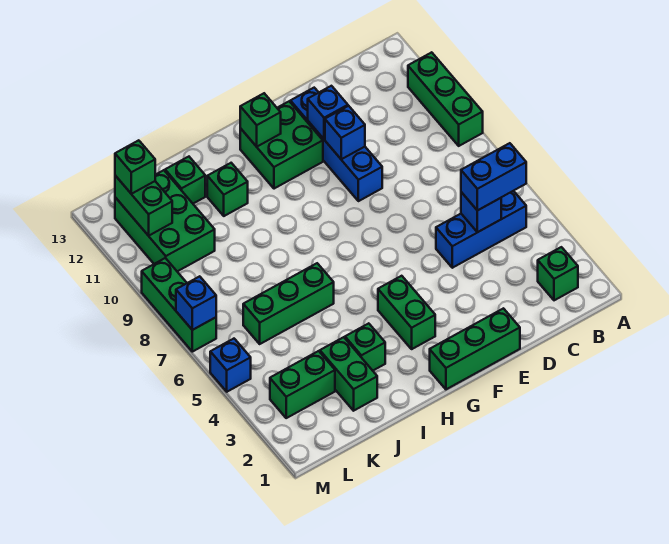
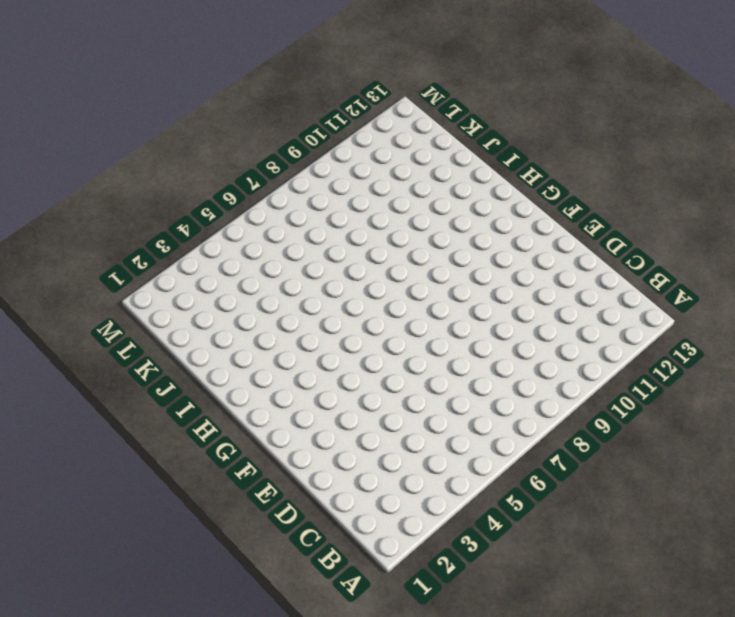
none -> green 1x3 brick [408,52,483,146]
none -> green 1x1 brick [538,247,578,300]
none -> blue 1x3 brick [436,191,526,268]

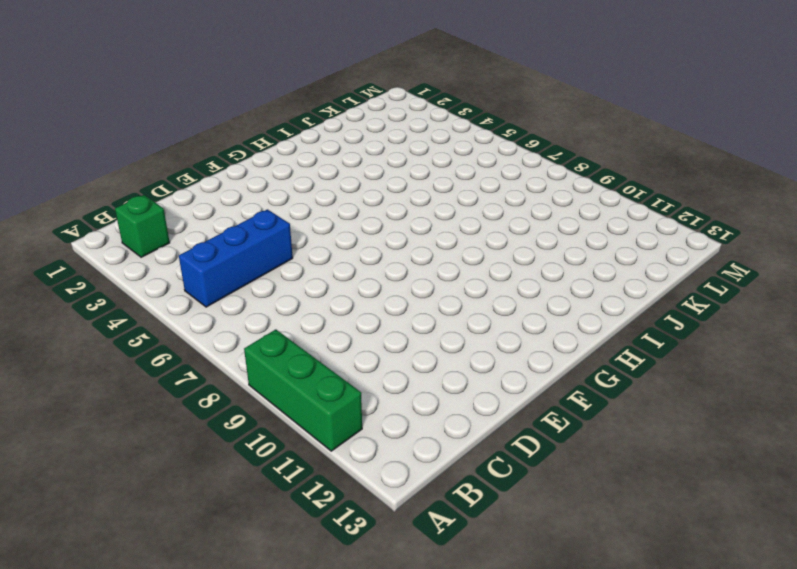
none -> green 1x3 brick [430,308,520,389]
none -> blue 1x4 brick [290,88,382,201]
none -> green 2x2 brick [240,101,323,189]

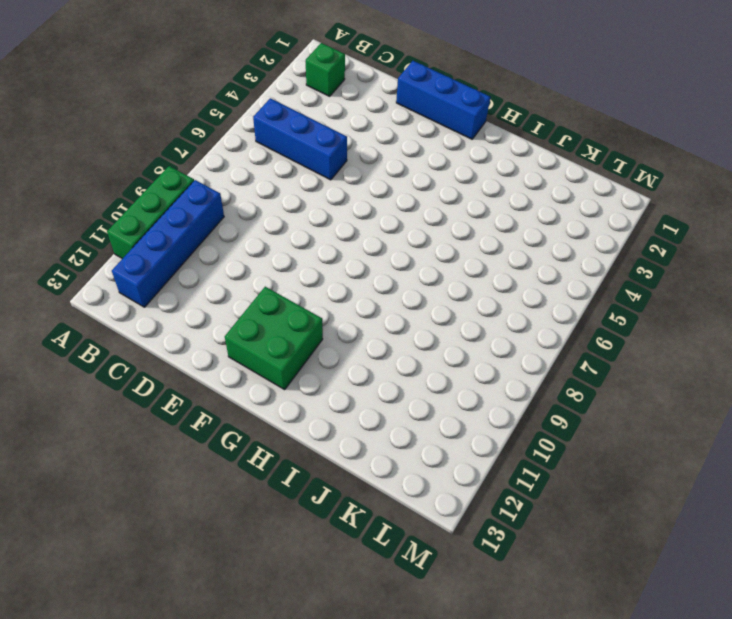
blue 1x4 brick [112,180,224,307] -> blue 1x4 brick moved to [290,88,382,201]
blue 1x3 brick [396,61,490,139] -> green 1x3 brick [430,308,520,389]
none -> green 1x2 brick [378,276,435,349]
none -> green 1x1 brick [345,323,385,371]
none -> green 1x3 brick [243,263,334,344]

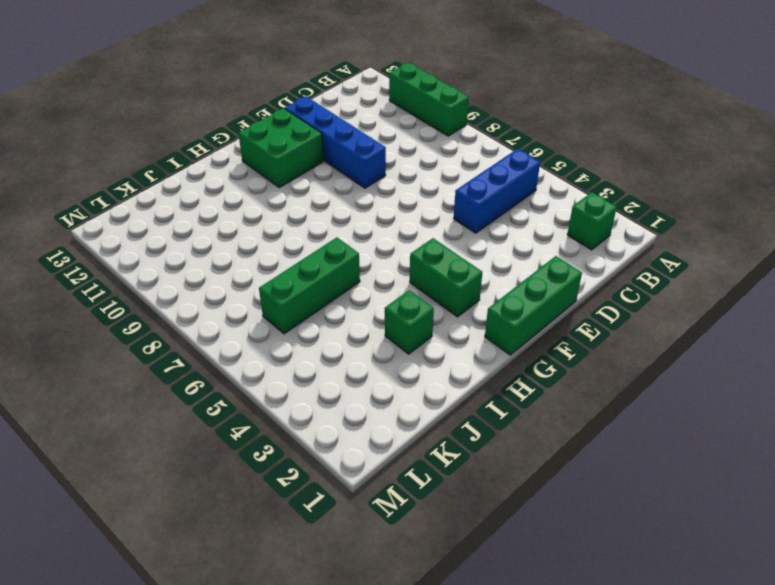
none -> green 1x1 brick [207,163,248,216]
none -> green 1x2 brick [320,337,377,411]
none -> green 1x1 brick [165,157,205,204]

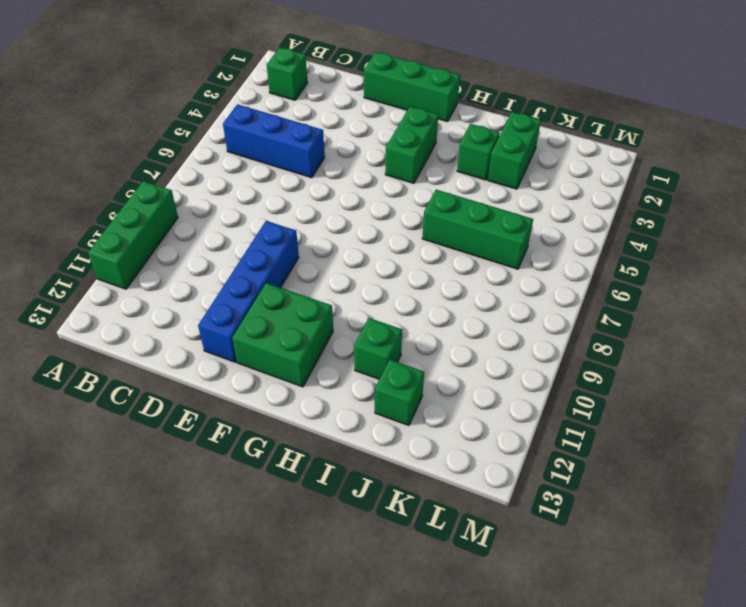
none -> green 1x2 brick [270,351,335,418]
none -> green 2x3 brick [115,170,215,271]
none -> blue 1x1 brick [210,339,251,392]

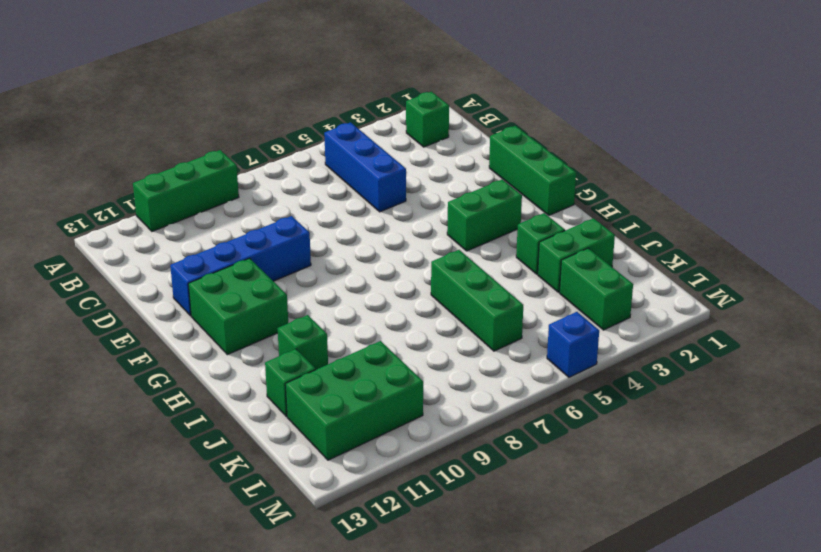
none -> green 1x3 brick [142,258,216,352]
none -> blue 1x1 brick [461,192,501,232]
none -> blue 1x1 brick [325,106,365,159]

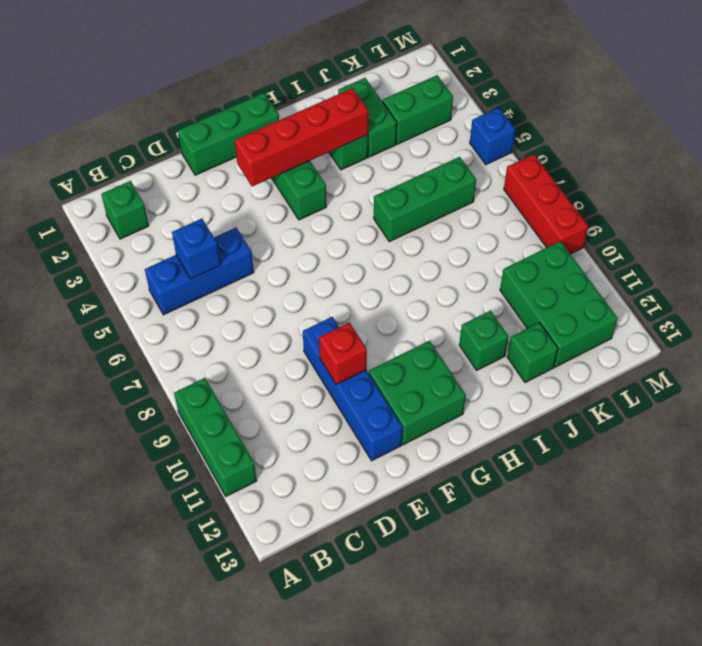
red 1x1 brick [319,322,367,385] -> blue 1x1 brick [325,106,365,159]
red 1x4 brick [235,88,368,186] -> none
red 1x3 brick [504,154,588,254] -> green 1x3 brick [142,258,216,352]
none -> blue 1x1 brick [308,86,348,139]
none -> green 1x1 brick [240,93,281,147]
none -> green 1x2 brick [115,176,172,236]

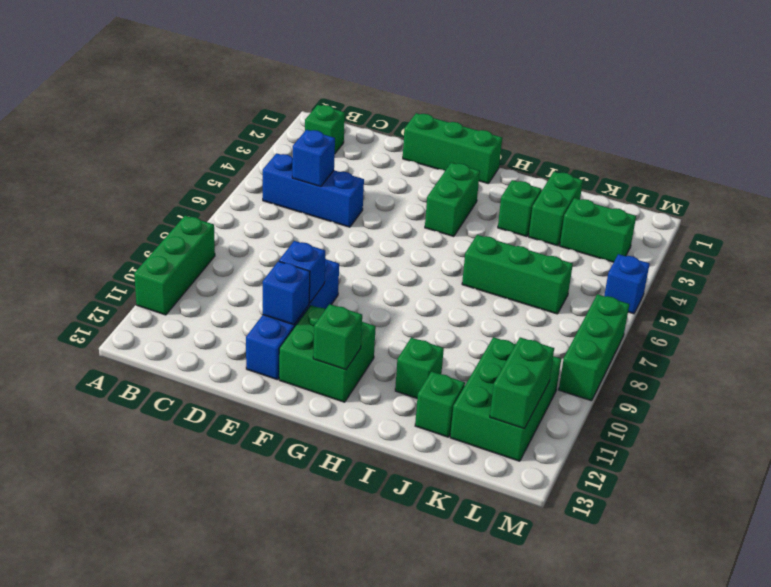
none -> blue 1x1 brick [176,276,216,330]
none -> blue 1x2 brick [461,143,526,211]
none -> green 1x1 brick [115,140,155,194]

